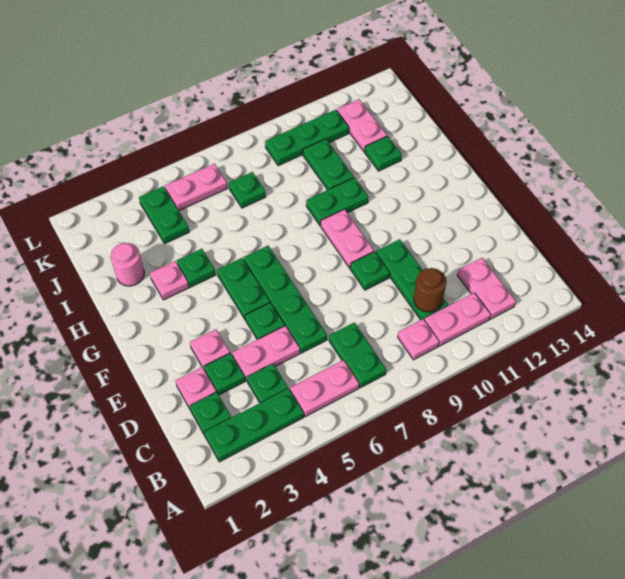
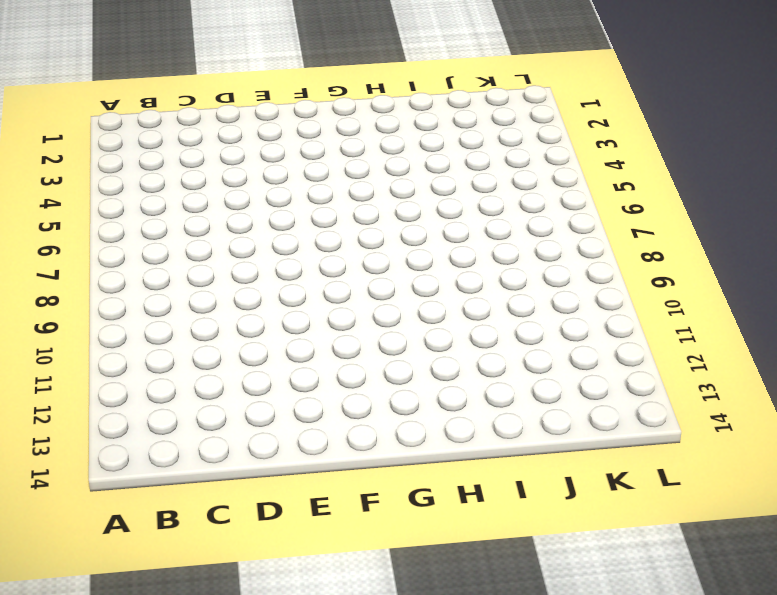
none -> green 1x3 plate [204,388,304,462]
none -> pink 1x2 plate [290,360,359,417]
none -> green 1x2 plate [329,322,386,388]
none -> pink 1x1 plate [398,319,439,360]

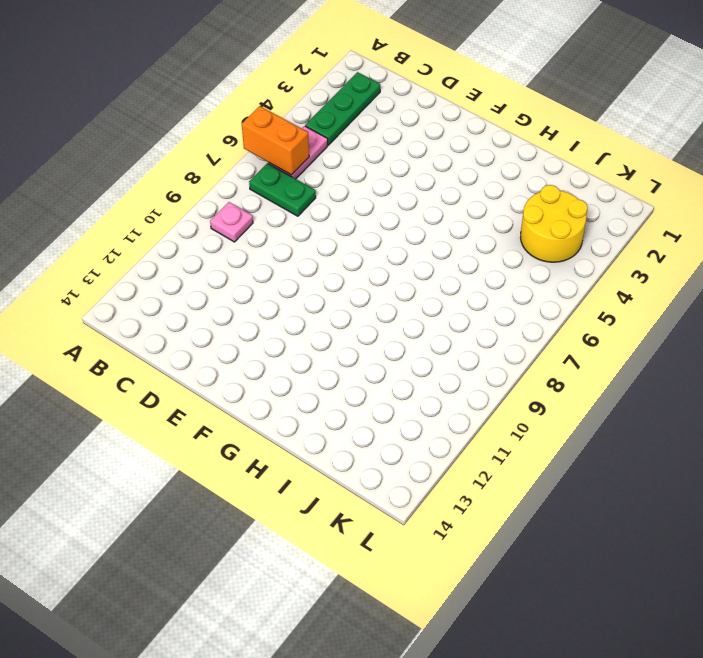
orange 1x2 brick [242,106,309,175] -> none
yellow 2x2 round brick [521,185,588,262] -> green 1x2 plate [139,186,189,244]
none -> pink 1x2 plate [424,293,491,346]
none -> pink 1x2 plate [457,258,516,319]
none -> green 1x1 plate [190,392,231,435]
none -> green 1x1 plate [247,364,288,403]

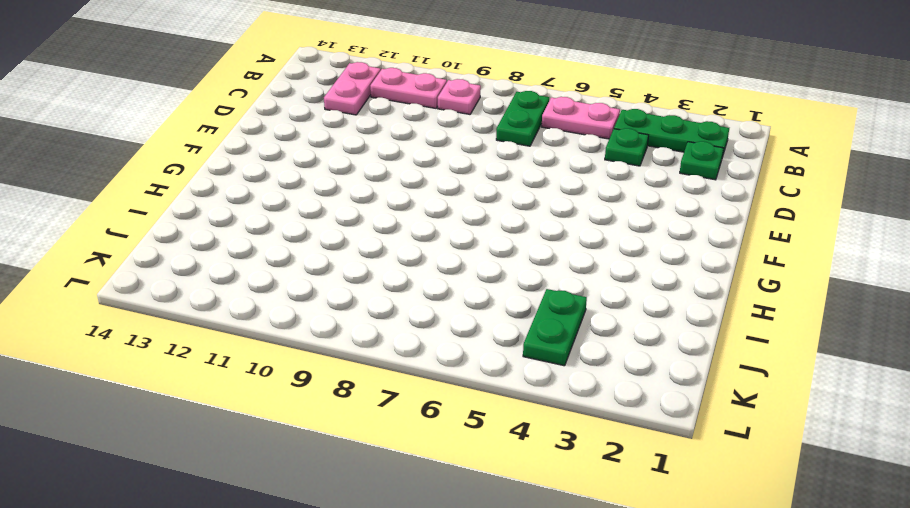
none -> green 1x3 plate [376,239,448,320]
none -> pink 1x1 plate [176,367,216,408]
none -> green 1x1 plate [204,353,245,395]
none -> pink 1x2 plate [232,326,300,381]

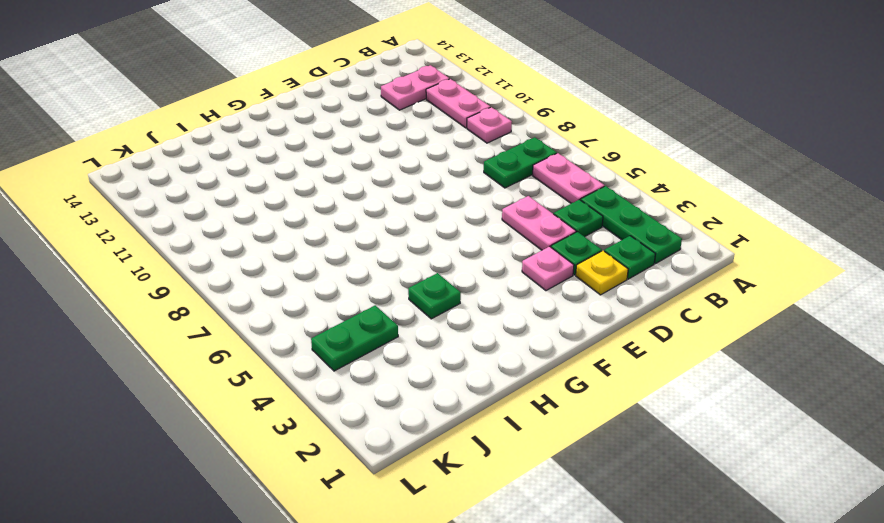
yellow 1x1 plate [576,251,628,295] -> pink 1x1 plate [176,367,216,408]
none -> green 1x3 plate [376,239,448,320]
none -> green 1x4 plate [243,246,327,353]
none -> green 1x1 plate [245,303,285,340]
none -> green 1x1 plate [350,252,390,290]

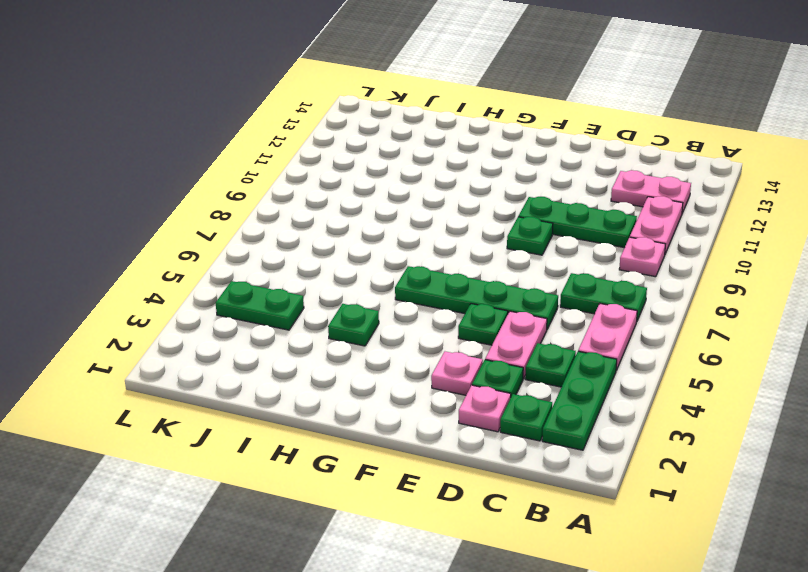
none -> green 1x2 plate [217,258,270,319]
none -> pink 1x2 plate [321,209,374,268]
none -> pink 1x1 plate [150,261,189,300]
none -> green 1x2 plate [306,178,369,226]

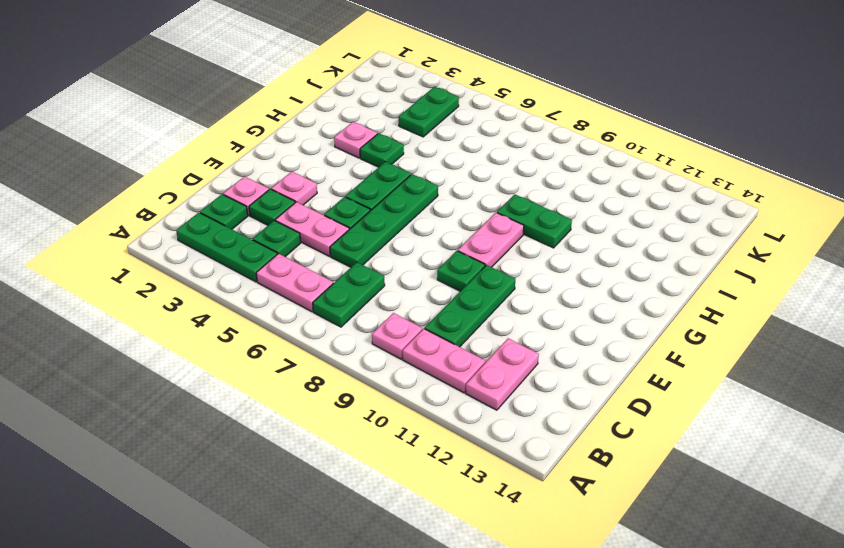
none -> pink 1x1 round brick [110,243,144,286]
none -> green 1x2 plate [303,139,354,190]
none -> green 1x1 plate [365,136,402,171]
none -> green 1x1 plate [229,172,266,208]

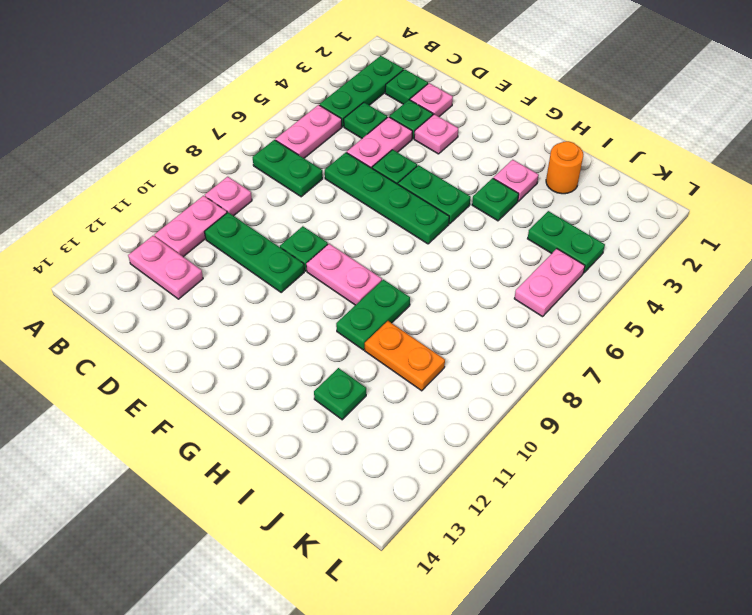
orange 1x1 round brick [546,141,584,194] -> pink 1x1 round brick [110,243,144,286]
orange 1x2 plate [365,321,445,391] -> green 1x2 plate [303,139,354,190]
none -> green 1x1 plate [229,172,266,208]
none -> pink 1x2 plate [337,99,387,152]
none -> green 1x3 plate [265,110,349,166]
none -> brown 1x1 round brick [414,268,446,312]

